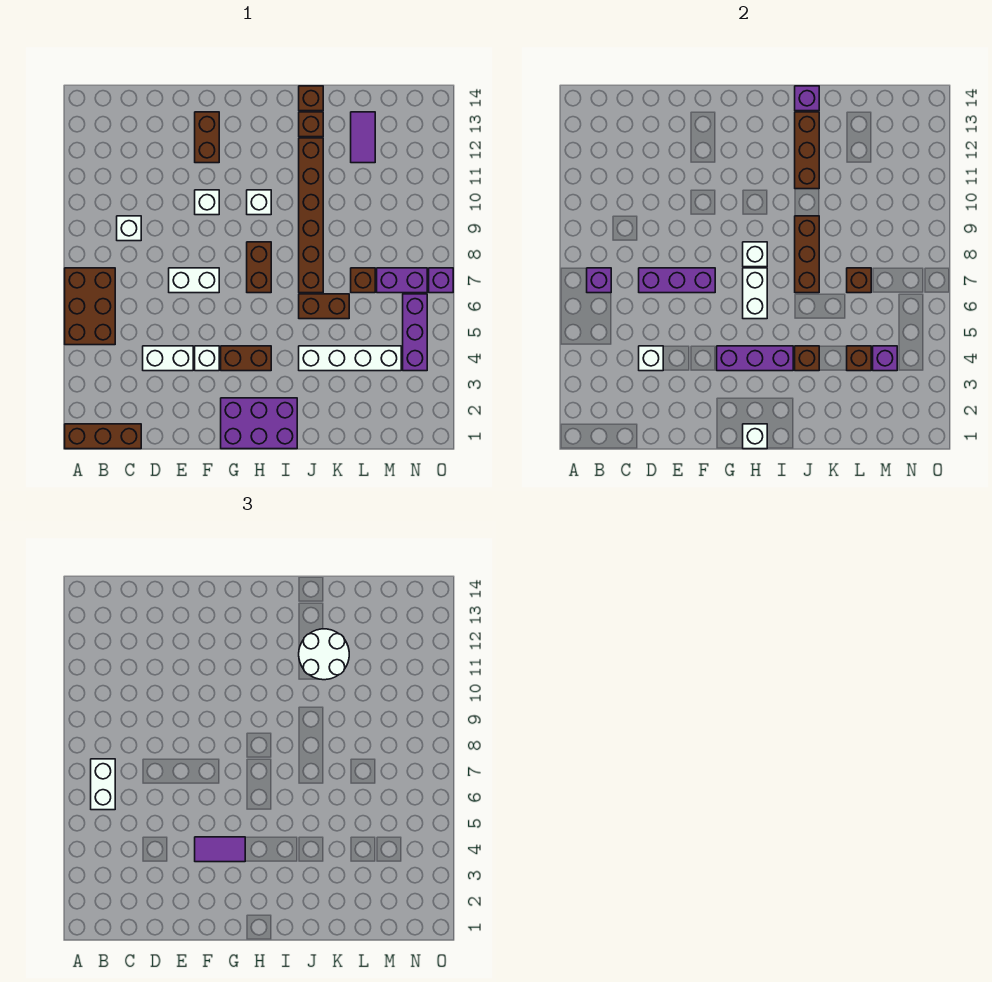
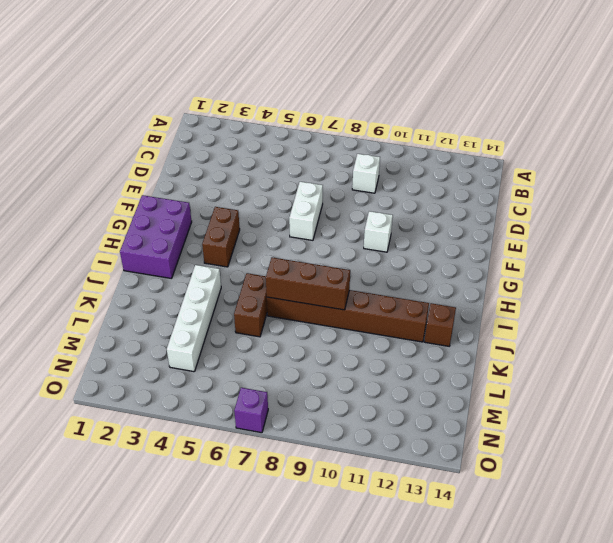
none -> brown 1x3 brick [65,424,141,449]
none -> brown 2x3 brick [65,268,115,345]
none -> white 1x2 brick [143,346,193,371]
none -> white 1x1 brick [195,346,219,371]

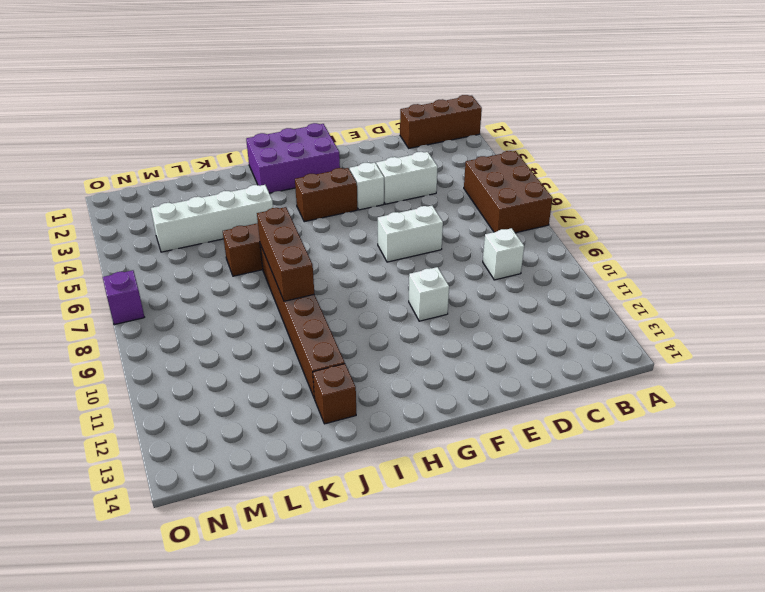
none -> brown 1x2 brick [195,112,219,163]
none -> brown 1x2 brick [247,242,271,293]
none -> white 1x1 brick [247,190,271,215]
none -> brown 1x1 brick [299,86,323,111]

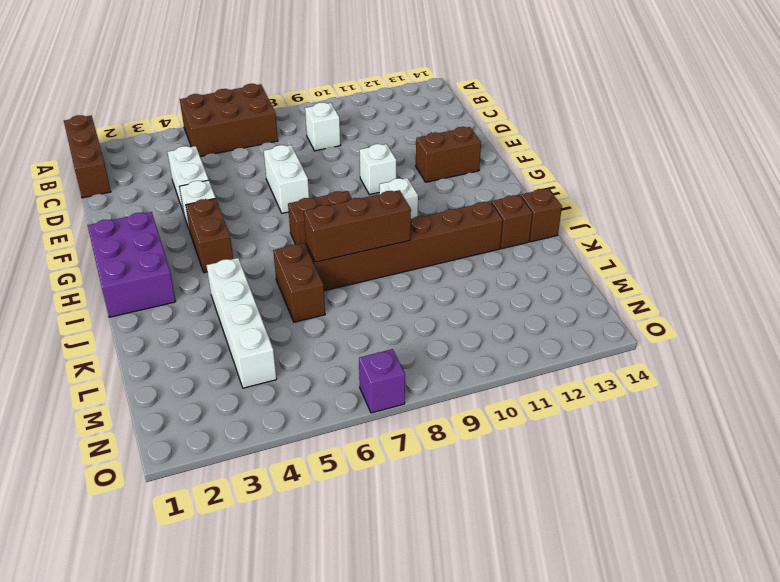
none -> brown 1x1 brick [351,268,375,293]
none -> purple 1x2 tile [351,112,375,163]
none -> purple 1x2 brick [377,268,427,293]
none -> purple 1x3 brick [403,294,427,371]

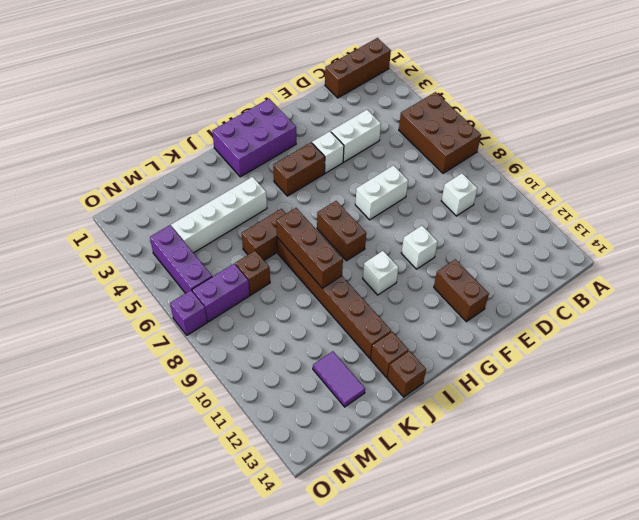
none -> purple 1x1 brick [587,268,611,293]
none -> white 1x1 brick [639,346,663,371]
none -> purple 1x3 brick [639,268,715,293]
none -> purple 1x3 brick [717,346,793,371]

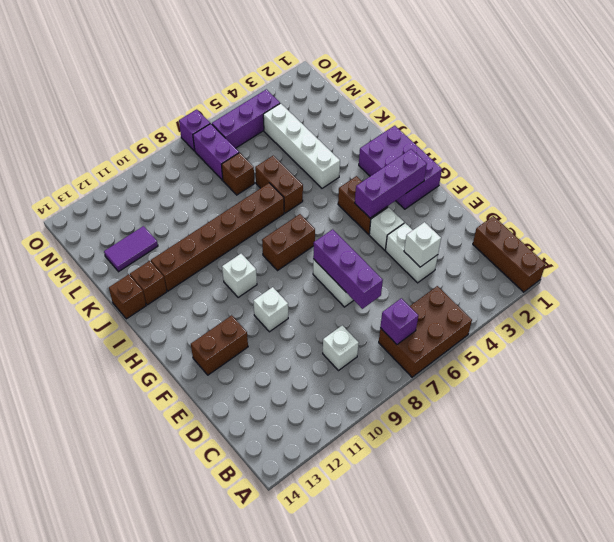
purple 1x3 brick [355,149,427,218] -> purple 1x3 brick turned to [717,346,793,371]
none -> white 1x1 brick [743,424,767,449]
none -> white 1x2 brick [743,268,767,319]
none -> white 1x1 brick [743,242,767,267]
none -> brown 1x1 brick [795,346,819,371]

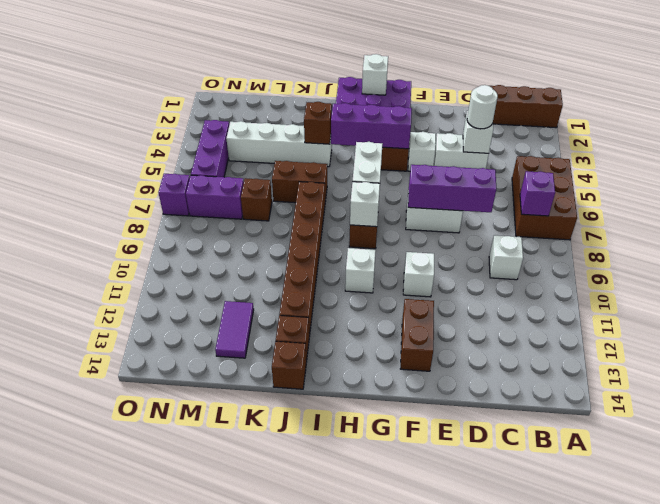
white 1x1 round brick [467,85,498,129] -> none
none -> brown 1x3 brick [795,216,819,293]
none -> brown 1x3 brick [795,112,819,189]
none -> purple 1x1 brick [795,86,819,111]
none -> brown 1x1 brick [847,346,871,371]

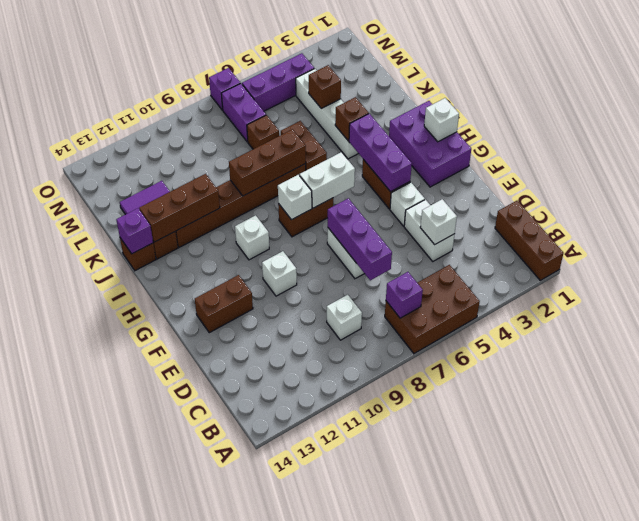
none -> brown 1x1 brick [847,268,871,293]
none -> purple 1x1 brick [873,346,897,371]
none -> white 1x2 brick [91,759,115,810]
none -> purple 1x2 tile [195,837,245,862]

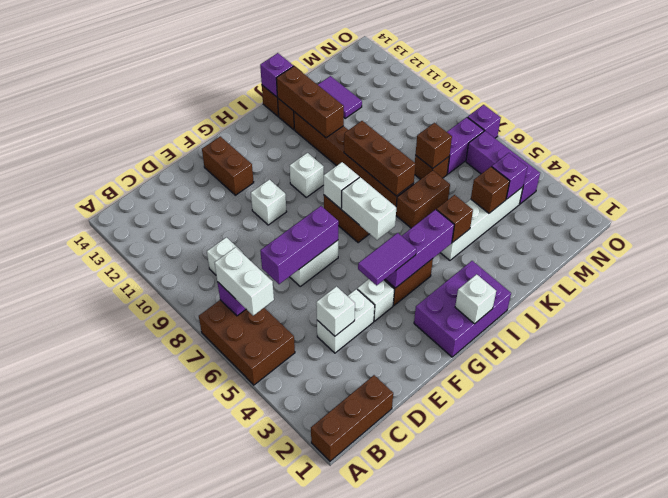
none -> white 2x2 round brick [299,629,349,680]

